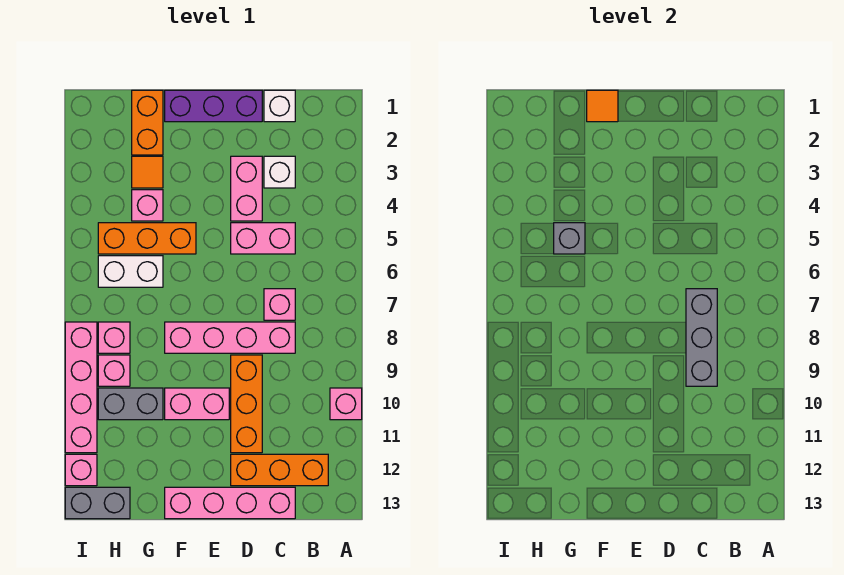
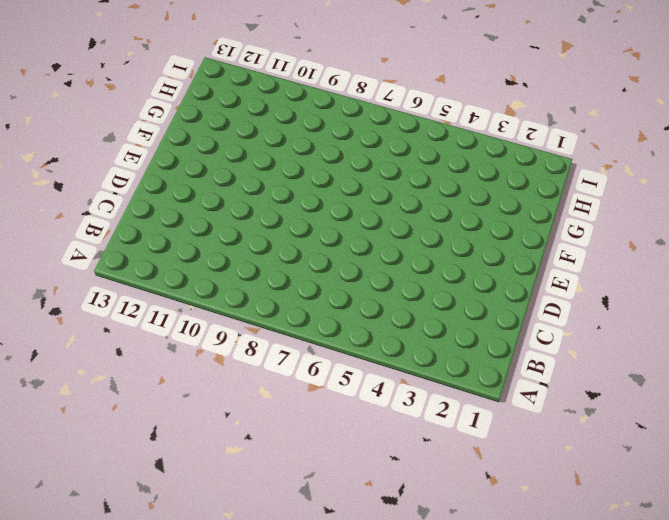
none -> pink 1x1 brick [330,388,362,420]
none -> orange 1x3 brick [231,454,328,486]
none -> white 1x1 brick [264,90,295,122]

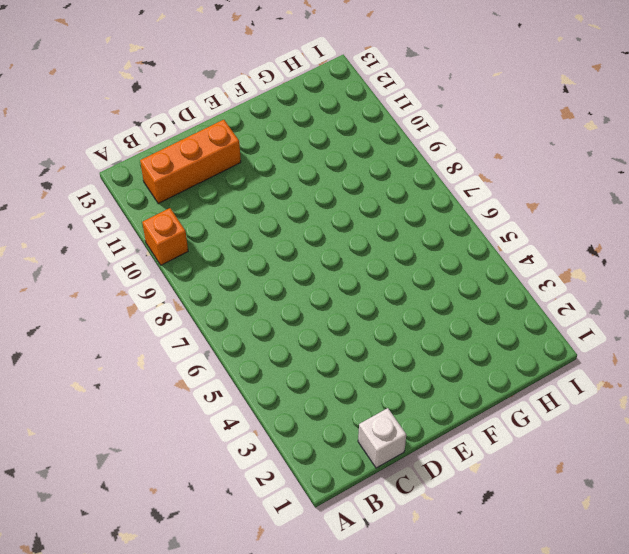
orange 1x1 brick [142,208,188,265] -> pink 1x1 brick [330,388,362,420]
none -> white 1x1 brick [264,156,295,188]
none -> pink 1x2 brick [231,223,295,254]
none -> pink 1x1 brick [264,289,295,320]

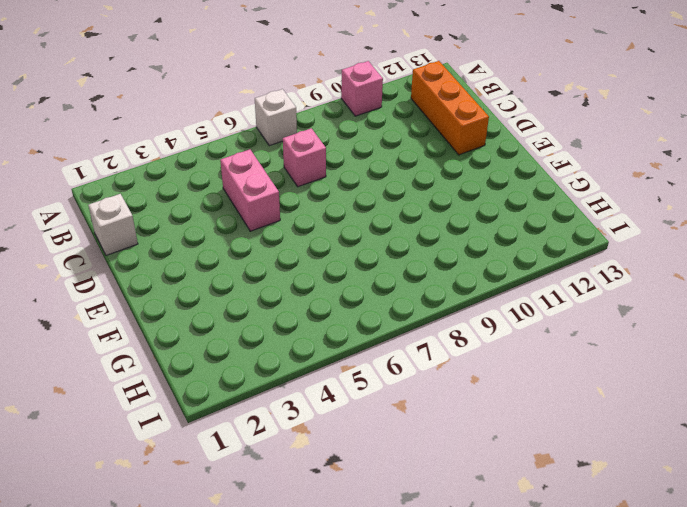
white 1x1 brick [255,89,297,146] -> white 1x1 brick moved to [264,156,295,188]
none -> pink 1x4 brick [165,322,295,353]
none -> pink 1x4 brick [165,487,295,519]
none -> purple 1x3 brick [165,90,262,122]

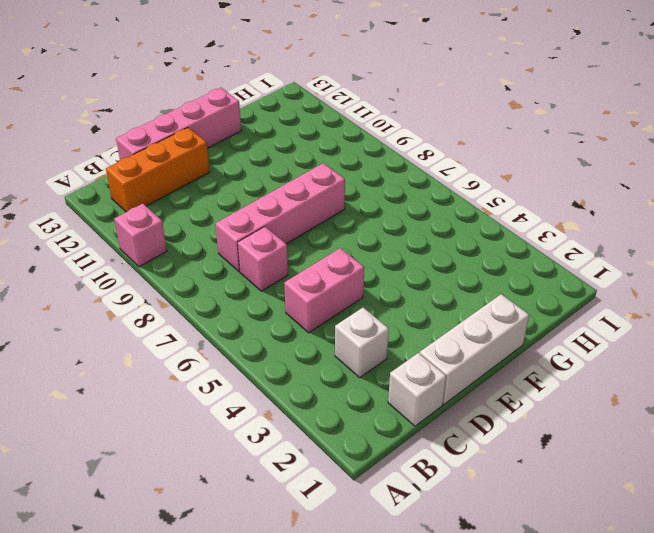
white 1x3 brick [420,294,529,405] -> purple 1x3 brick [165,90,262,122]
none -> pink 1x2 brick [231,156,262,221]
none -> orange 1x3 brick [231,355,262,453]
none -> pink 1x2 brick [165,388,229,420]

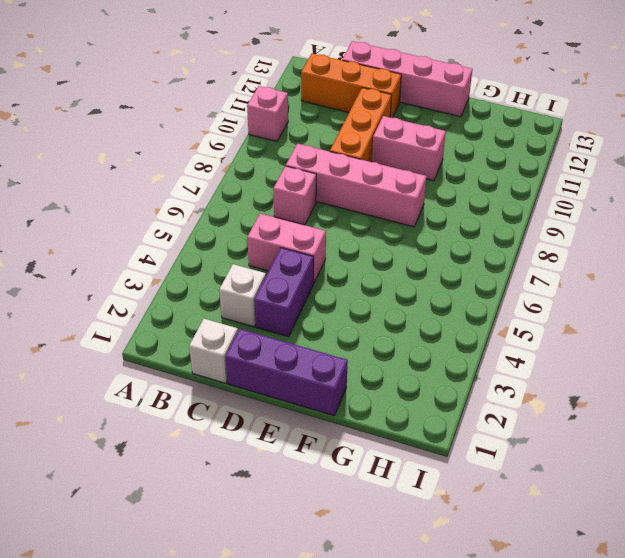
purple 1x2 brick [254,248,314,337] -> pink 1x2 brick [231,156,262,221]
none -> orange 1x3 brick [98,223,196,254]
none -> orange 1x2 brick [132,90,163,155]
none -> orange 1x1 tile [132,156,163,188]

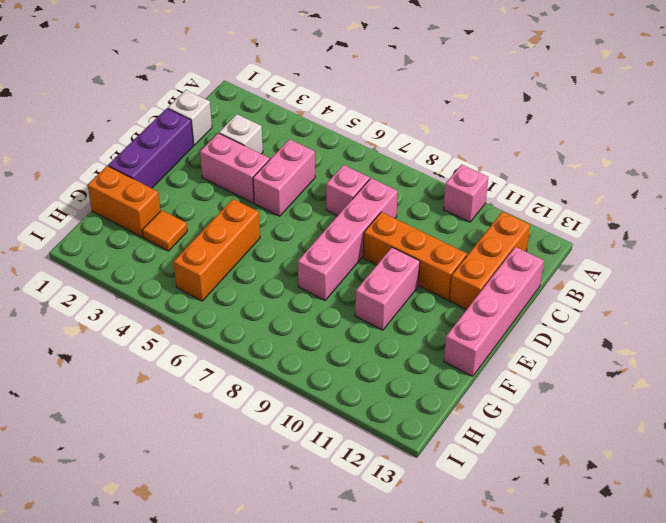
none -> pink 1x1 brick [132,190,163,221]
none -> white 1x2 brick [98,256,163,287]
none -> grey 1x2 brick [98,388,163,420]

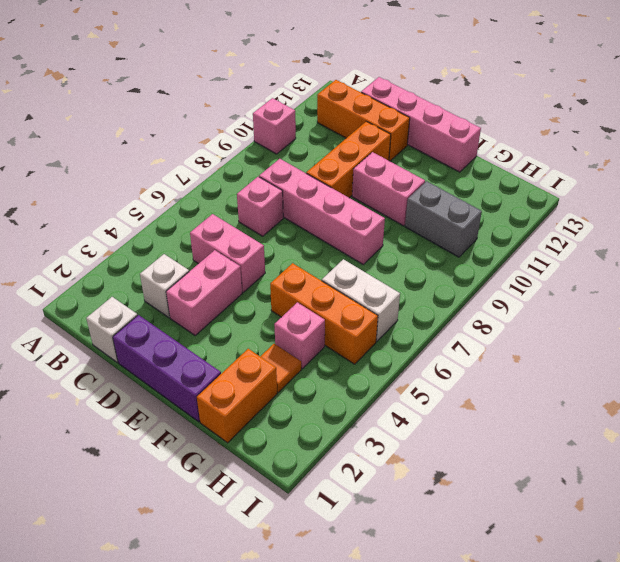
none -> pink 1x1 brick [98,322,130,353]
none -> pink 1x1 brick [98,355,130,386]
none -> grey 1x2 brick [65,487,130,519]

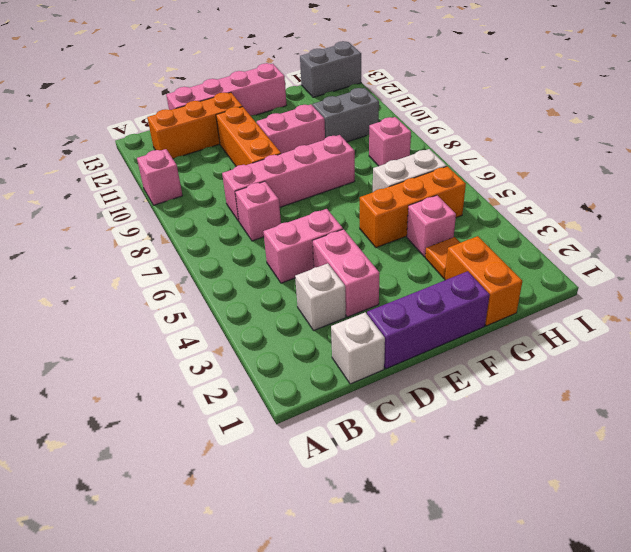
none -> pink 1x1 brick [98,355,130,386]
none -> pink 1x4 brick [65,322,97,453]
none -> pink 1x1 brick [65,454,97,486]

